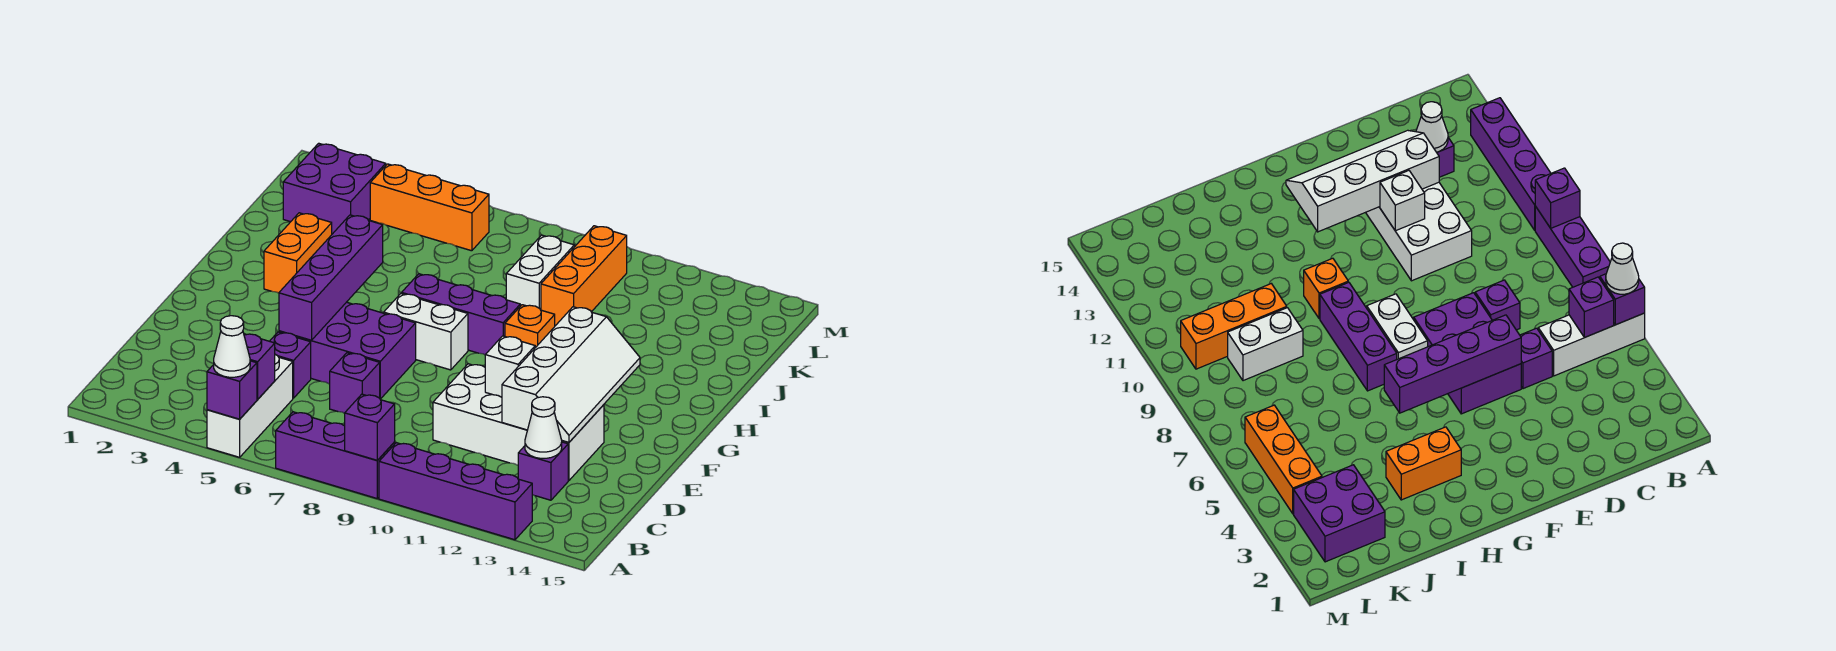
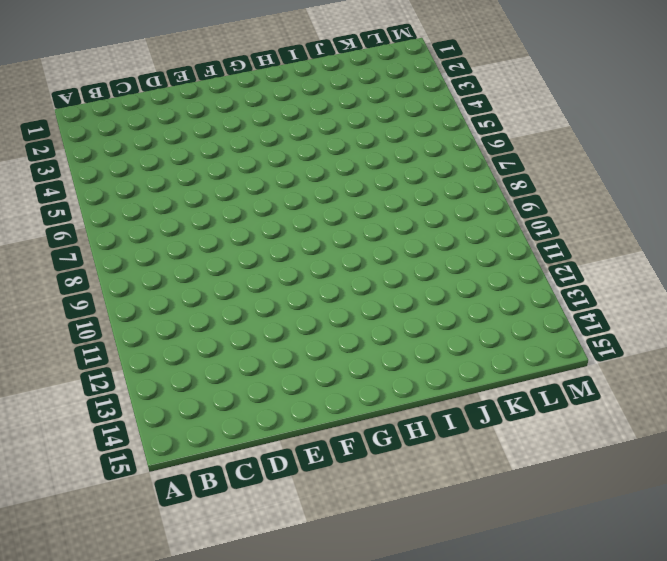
none -> white 1x3 brick [207,354,293,457]
none -> purple 1x3 brick [276,412,395,498]
none -> purple 1x4 brick [379,443,532,540]

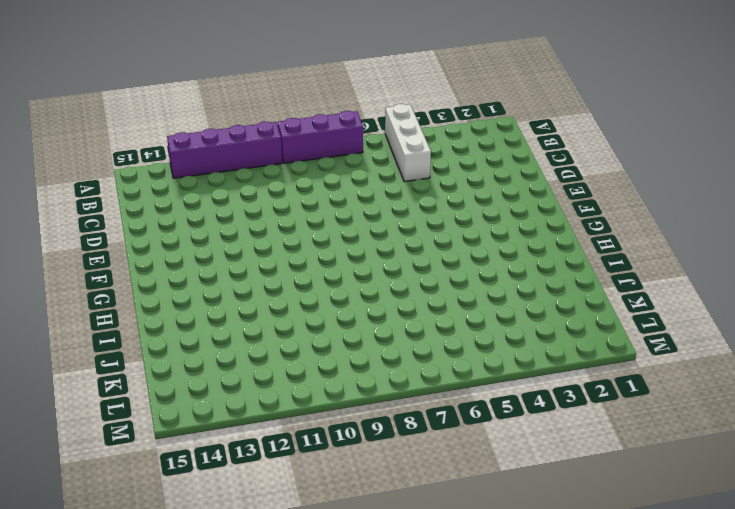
none -> purple 1x1 brick [518,442,568,500]
none -> purple 1x1 brick [270,332,311,398]
none -> purple 1x1 brick [330,353,380,413]

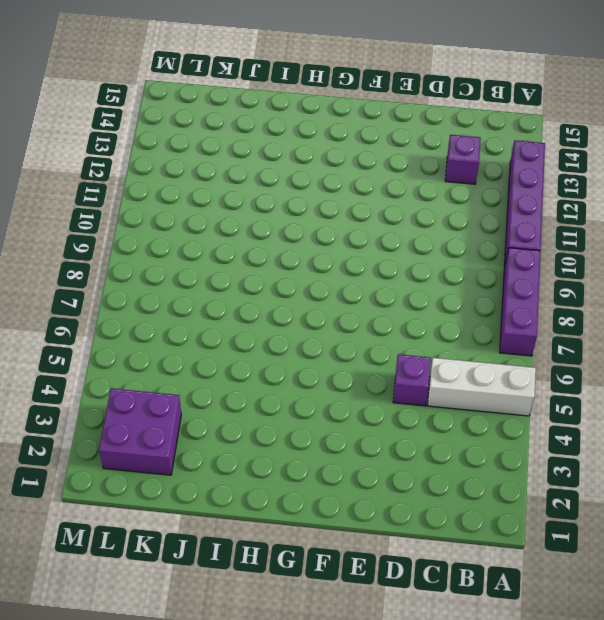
none -> purple 1x1 brick [330,353,380,413]
none -> white 2x4 brick [433,364,604,481]
none -> purple 2x3 brick [279,302,416,399]

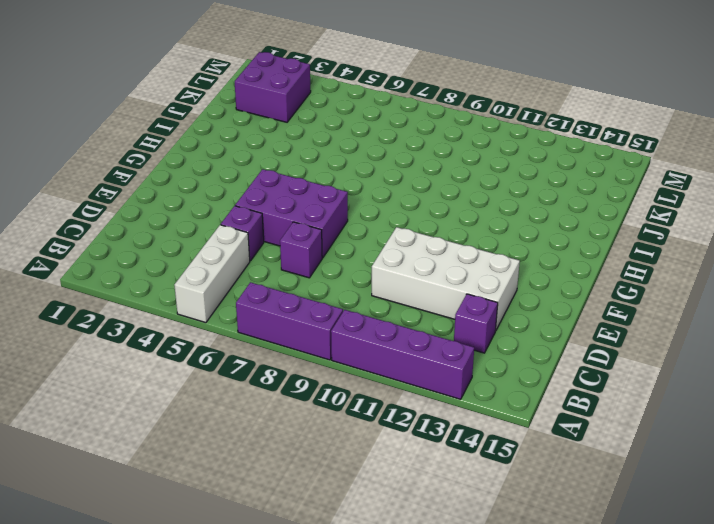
none -> white 1x2 brick [384,293,468,370]
none -> orange 1x2 brick [264,213,332,293]
none -> purple 1x3 brick [402,274,520,355]

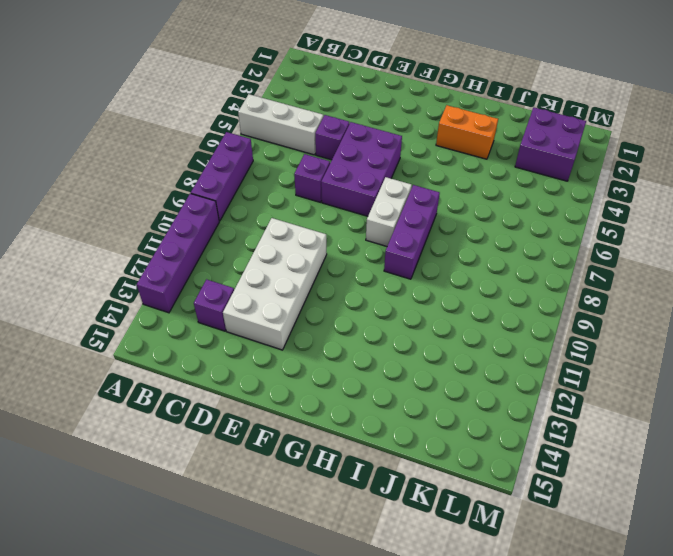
none -> orange 1x1 brick [505,305,555,348]
none -> white 1x2 brick [506,235,574,310]
none -> orange 1x3 brick [541,226,627,326]

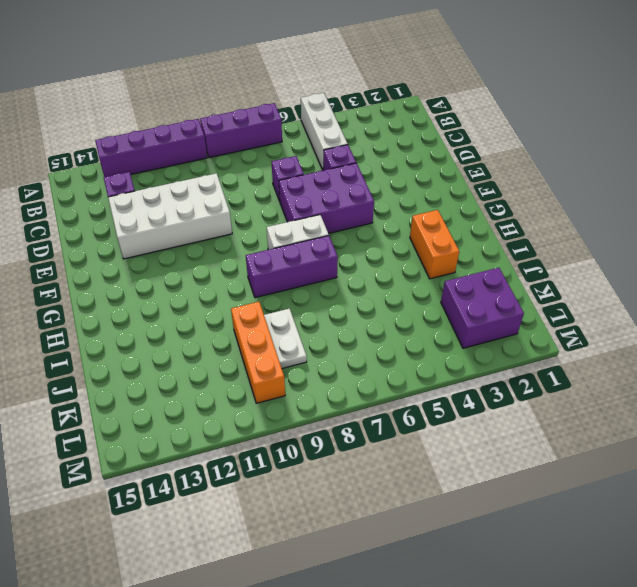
white 1x2 plate [264,309,307,368] -> white 1x2 brick [506,235,574,310]
none -> orange 1x1 brick [505,305,555,348]
none -> orange 1x3 brick [370,164,489,251]
none -> purple 1x1 brick [207,361,257,419]

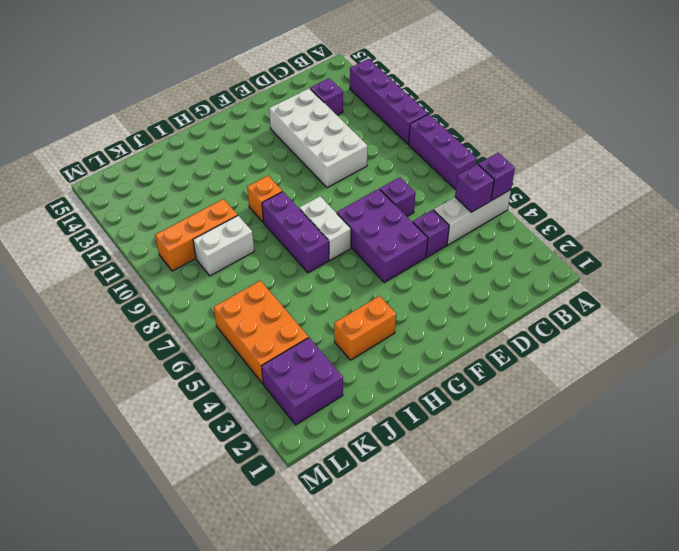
orange 2x3 brick [214,281,309,384] -> orange 1x3 brick [370,164,489,251]
none -> purple 1x1 brick [345,394,395,460]
none -> white 1x1 cone [525,397,562,458]
none -> white 2x4 slope [502,307,640,442]

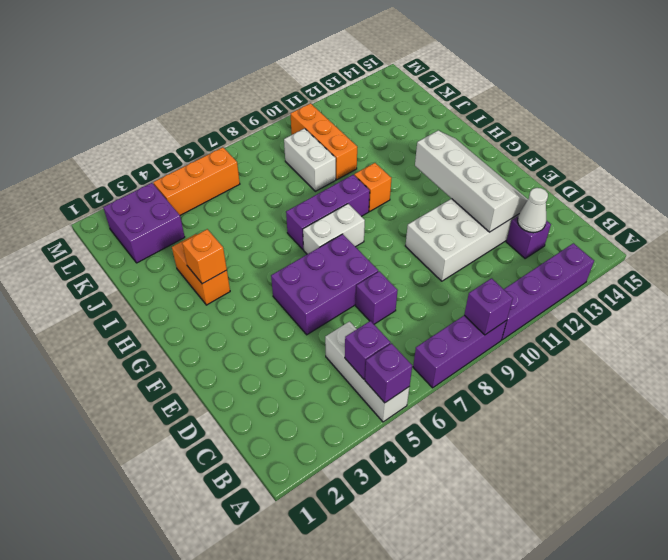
orange 1x1 brick [182,229,227,284] -> none
none -> purple 1x1 brick [270,332,311,398]
none -> purple 1x4 brick [279,215,383,340]
none -> white 1x1 brick [485,336,535,397]

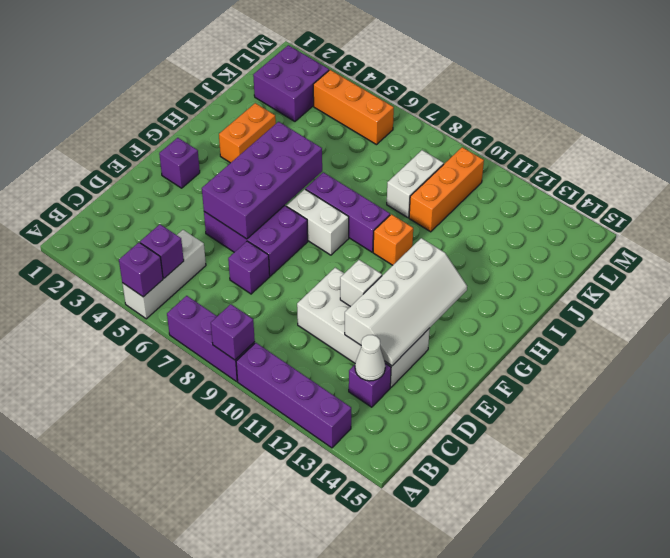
purple 2x4 brick [202,122,322,239] -> purple 1x4 brick [279,215,383,340]
purple 1x1 brick [159,138,200,188] -> purple 1x1 brick moved to [270,332,311,398]
none -> white 1x1 cone [214,316,250,377]

